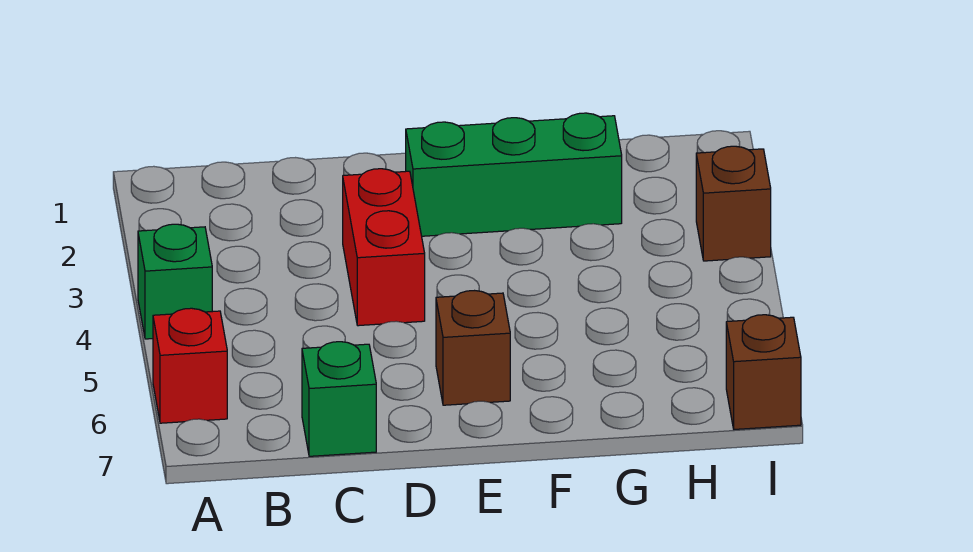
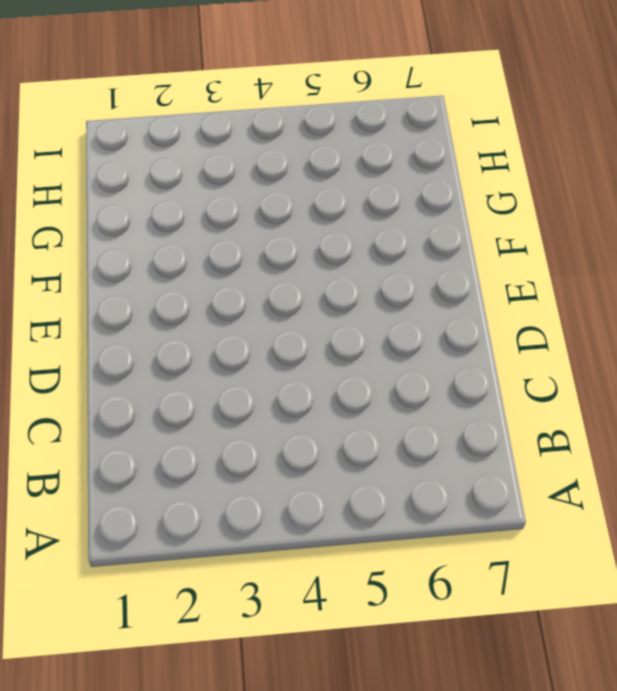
none -> green 1x1 brick [138,224,212,339]
none -> red 1x1 brick [153,308,227,423]

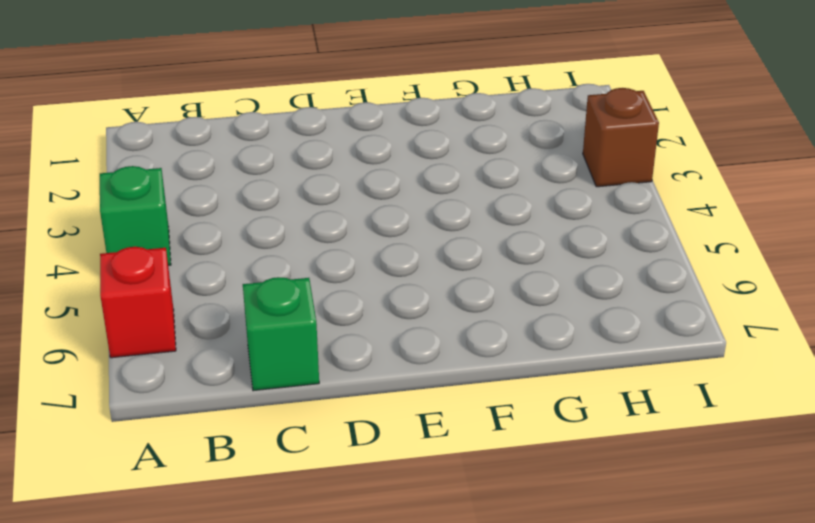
none -> red 1x2 brick [343,169,425,326]
none -> green 1x3 brick [406,113,622,236]

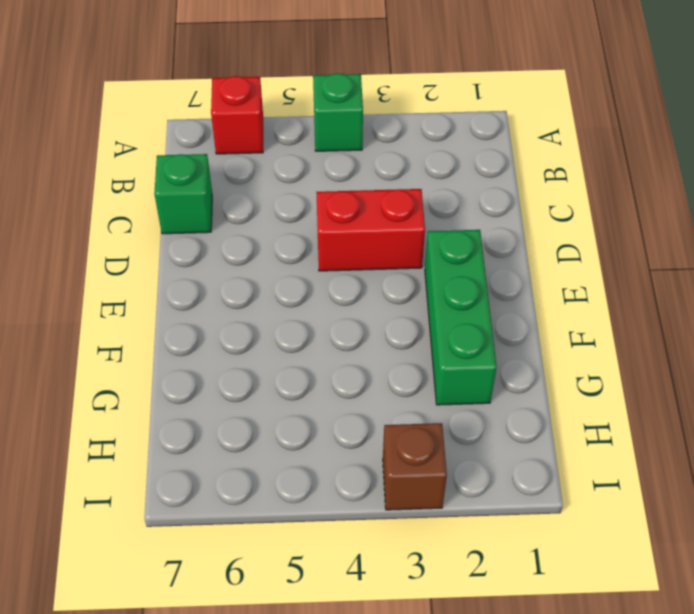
none -> brown 1x1 brick [436,291,510,405]
none -> brown 1x1 brick [726,315,801,429]

